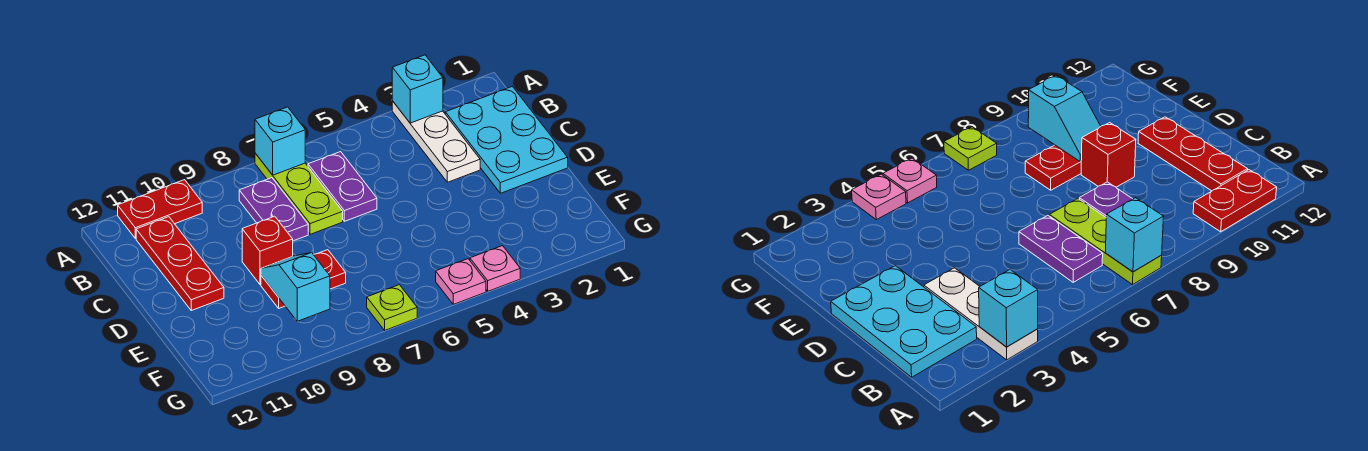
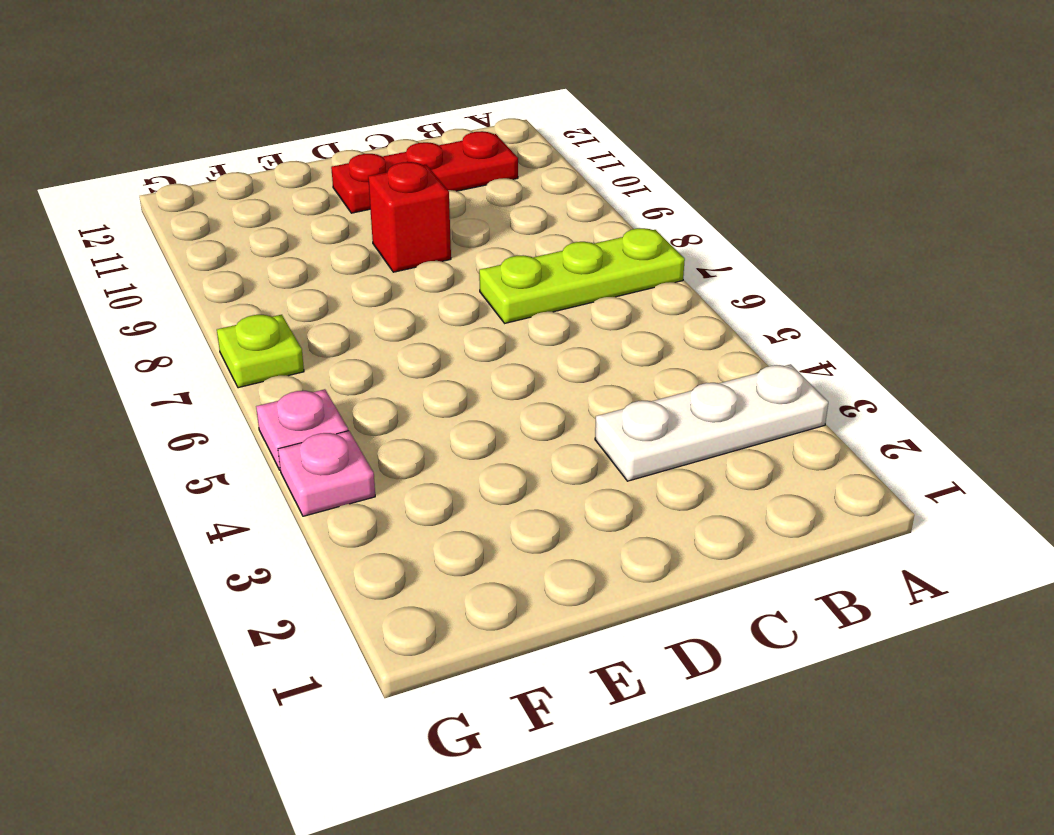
none -> red 1x2 plate [118,180,202,238]
none -> cyan 2x3 plate [445,86,568,193]
none -> purple 1x2 plate [308,152,377,221]

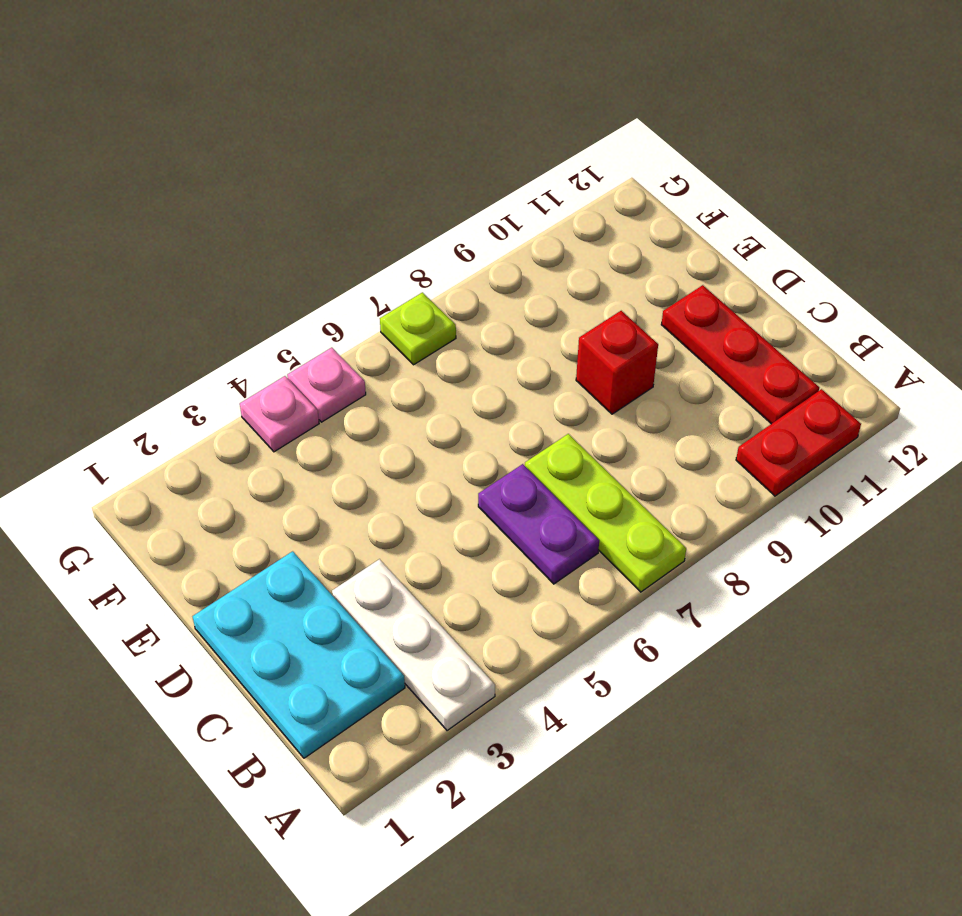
none -> purple 1x2 plate [239,178,308,241]
none -> red 1x2 plate [261,250,346,308]
none -> cyan 1x1 brick [392,55,443,123]

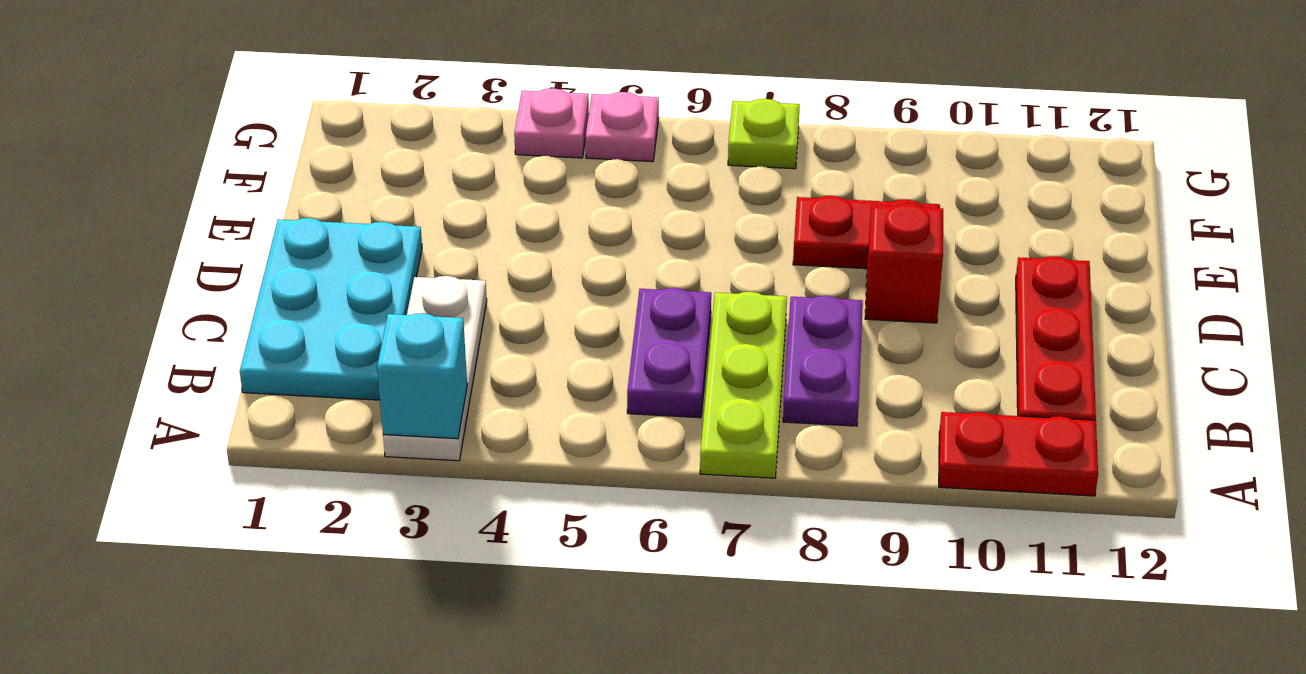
none -> cyan 1x1 brick [255,107,305,175]
none -> cyan 1x2 slope [261,253,330,321]

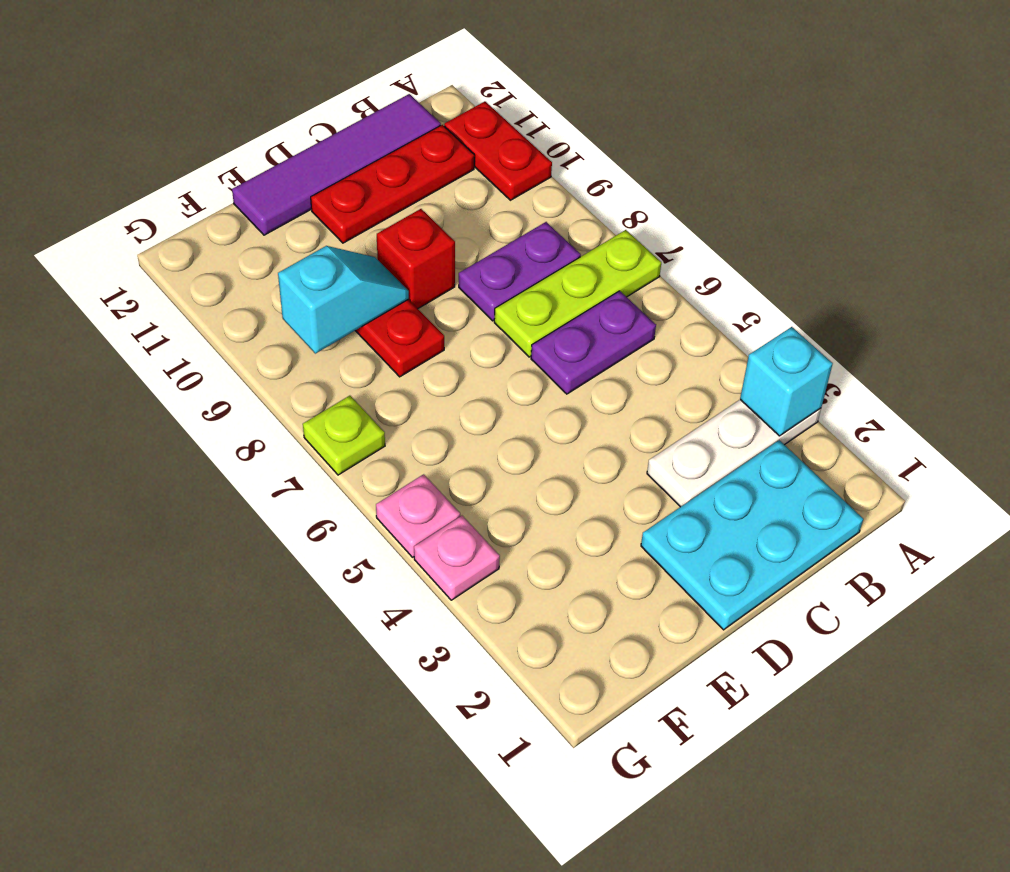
purple 1x4 tile [232,94,441,235] -> none
none -> cyan 1x1 brick [255,107,305,175]

